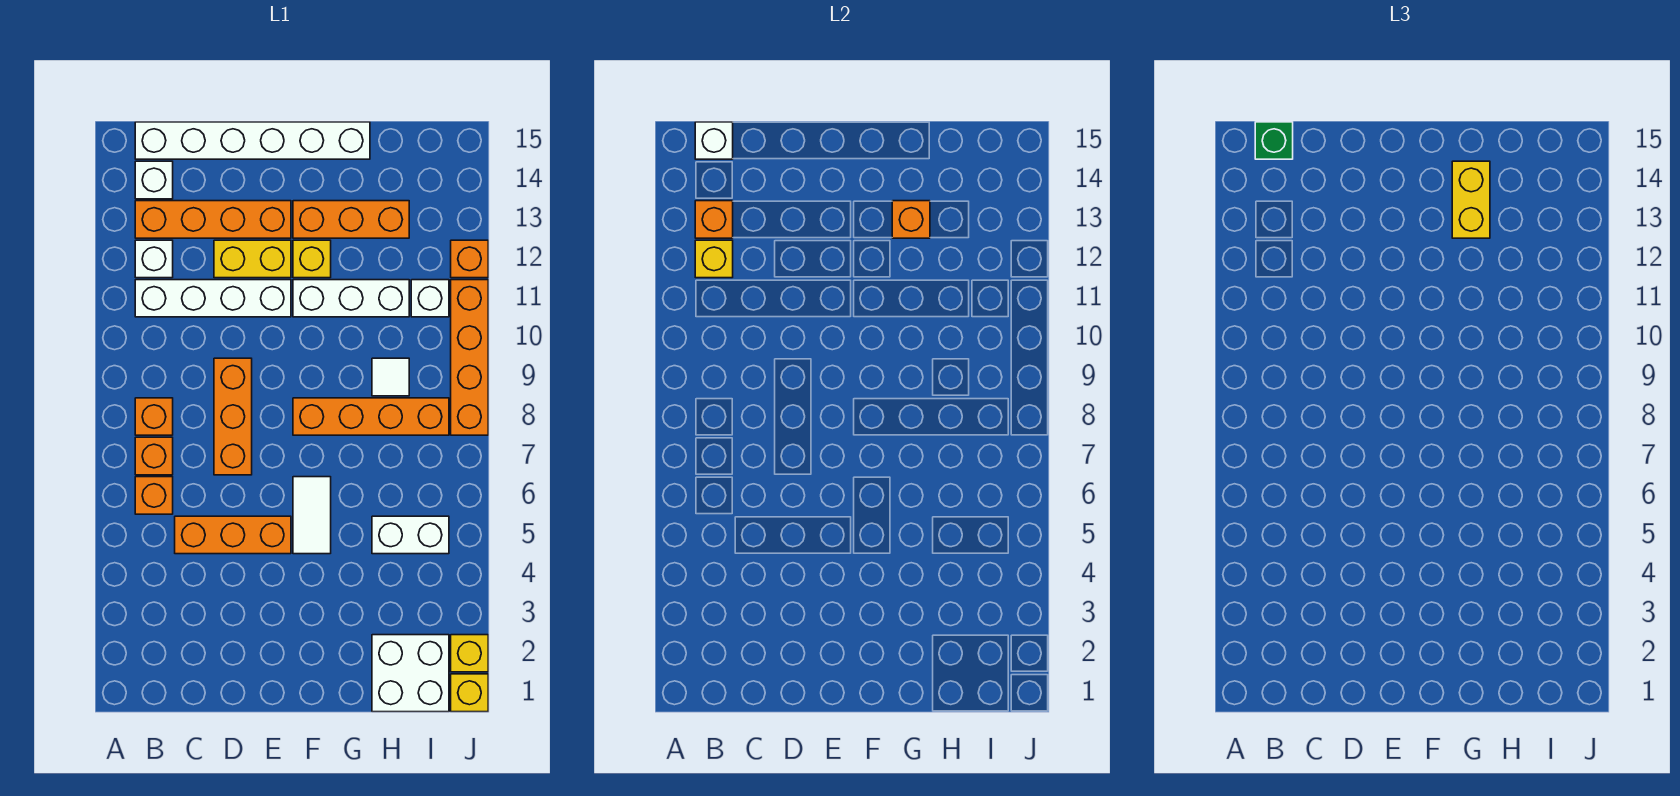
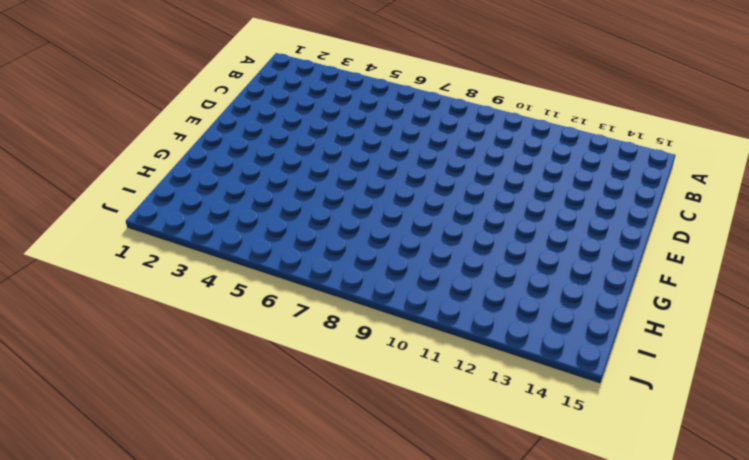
none -> orange 1x1 brick [135,477,173,514]
none -> orange 1x1 brick [135,437,173,475]
none -> orange 1x1 brick [135,398,173,435]
none -> white 1x4 brick [135,280,291,317]

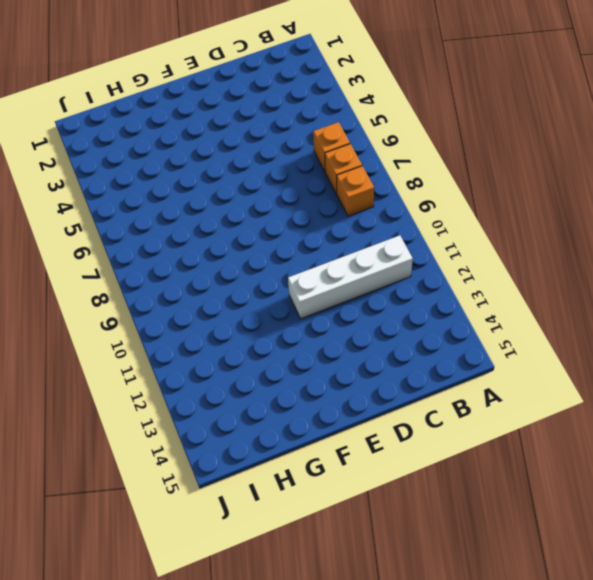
none -> white 1x1 brick [135,240,173,278]
none -> orange 1x4 brick [135,201,291,238]
none -> white 1x1 brick [135,161,173,199]
none -> white 1x6 brick [135,122,370,159]

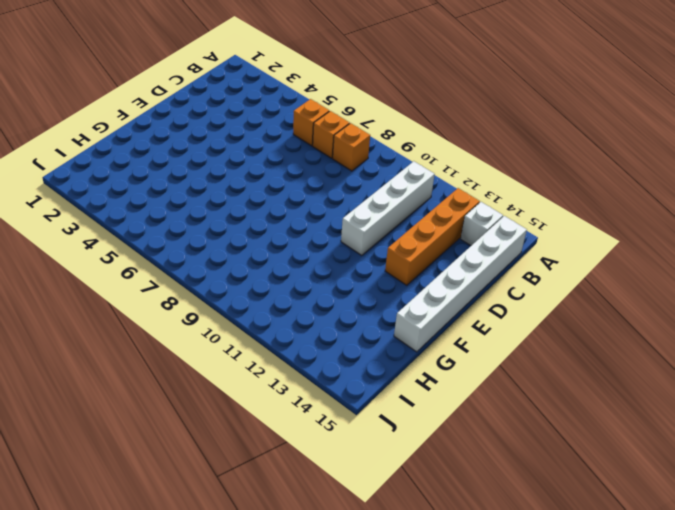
none -> white 1x1 brick [135,240,173,278]
none -> orange 1x3 brick [175,516,291,554]
none -> orange 1x3 brick [214,358,252,475]
none -> yellow 1x2 brick [214,240,291,278]

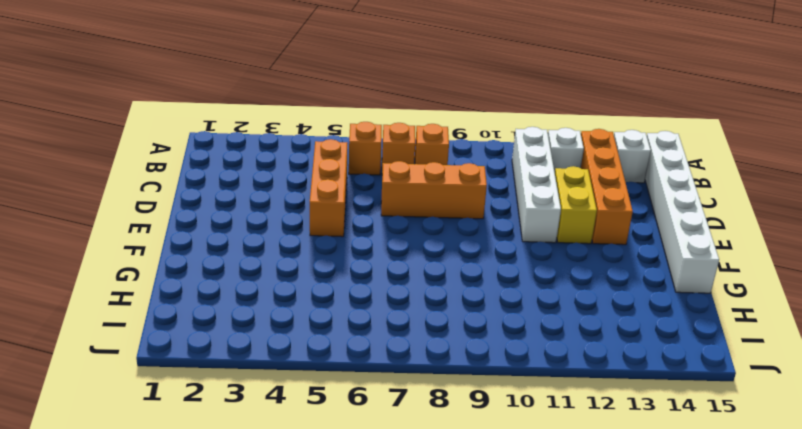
none -> white 1x2 tile [293,477,331,554]
none -> orange 1x4 brick [293,398,449,435]
none -> white 1x3 brick [293,280,409,317]
none -> yellow 1x1 brick [293,240,331,278]

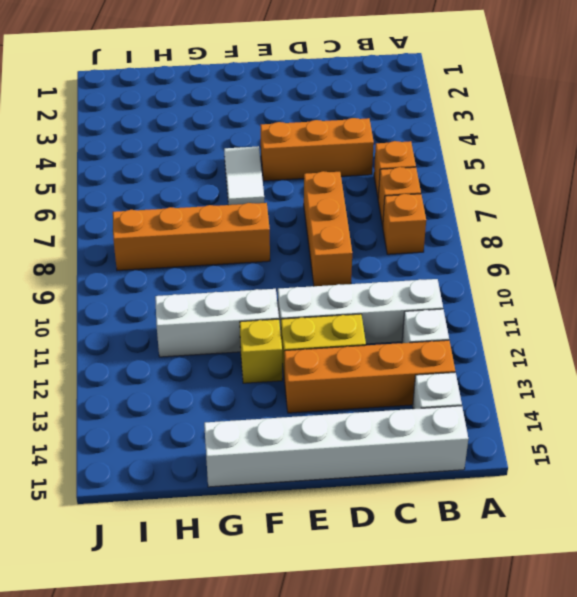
none -> orange 1x3 brick [293,201,409,238]
none -> white 2x2 brick [372,635,449,712]
none -> white 1x2 brick [372,516,449,554]
none -> white 1x1 tile [372,358,409,396]

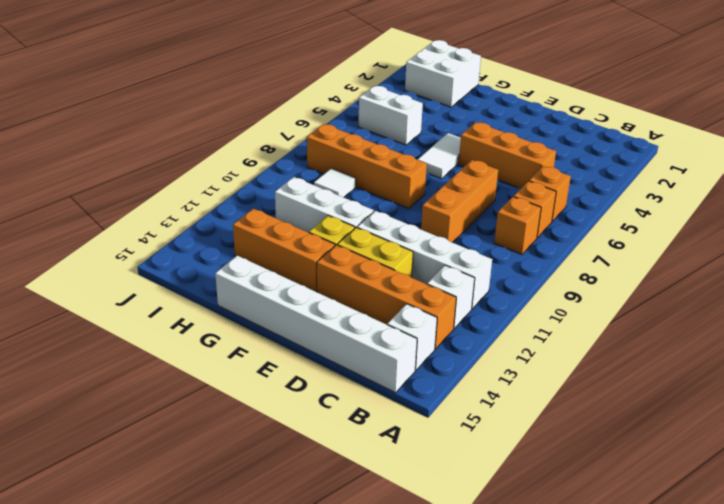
none -> white 1x1 brick [411,280,449,317]
none -> yellow 1x1 brick [451,674,488,712]
none -> yellow 1x1 brick [451,635,488,672]
none -> orange 1x4 brick [451,280,488,435]

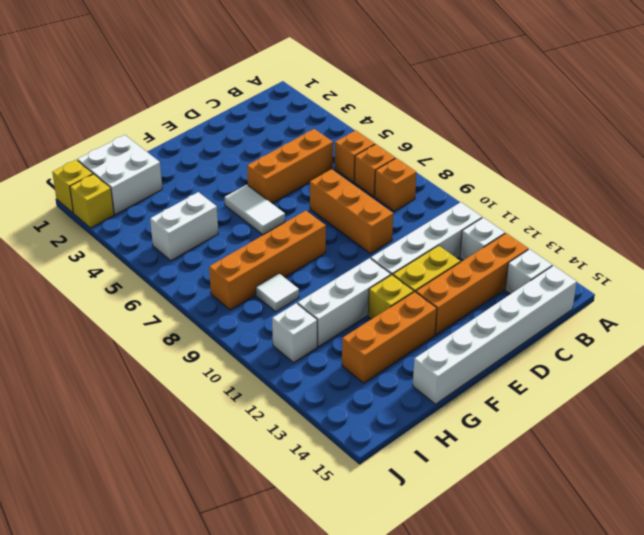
none -> orange 1x4 brick [451,280,488,435]
none -> orange 1x1 brick [451,240,488,278]
none -> yellow 1x1 brick [695,240,733,278]
none -> orange 1x1 brick [695,201,733,238]

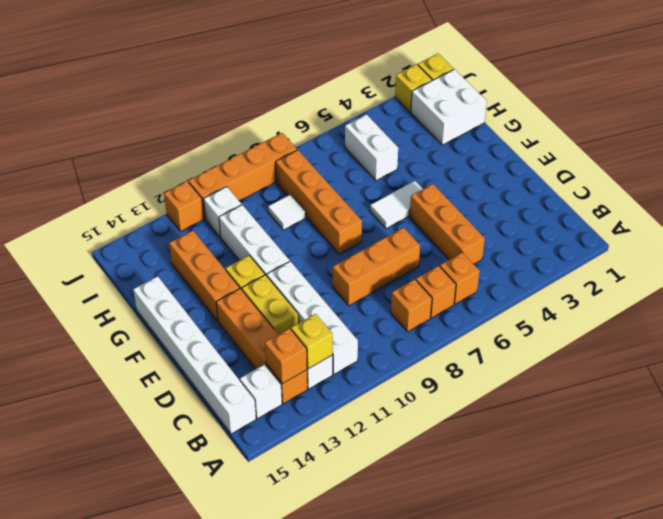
none -> white 1x1 brick [695,122,733,159]
none -> orange 1x1 brick [892,201,930,238]
none -> green 1x1 brick [1255,122,1293,159]
none -> yellow 1x2 brick [1452,161,1490,238]

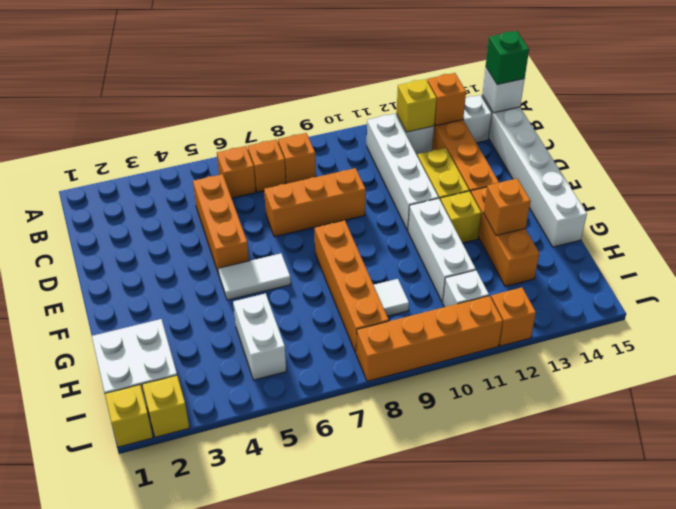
none -> yellow 1x2 brick [1452,161,1490,238]

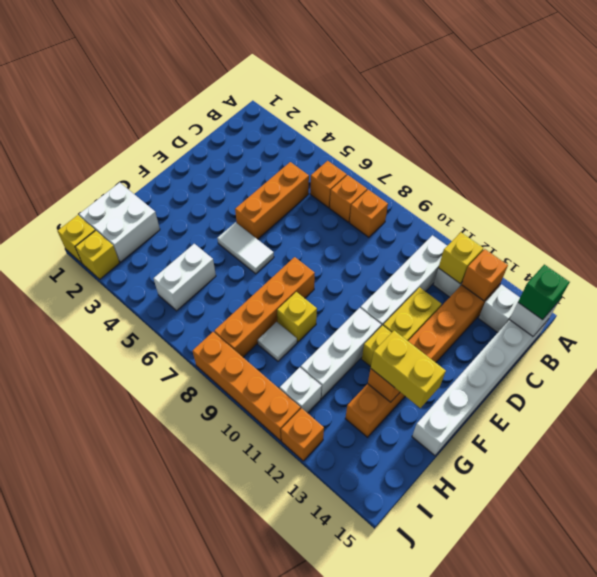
yellow 1x1 brick [277,292,317,342] -> none
none -> orange 1x3 brick [214,358,252,475]

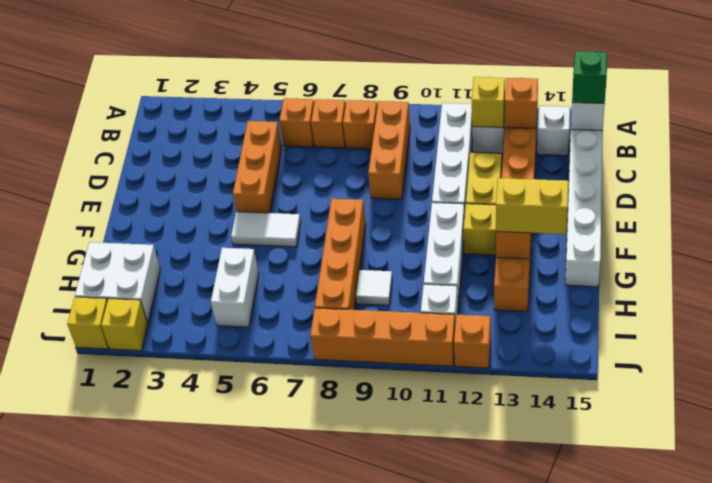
orange 1x3 brick [368,101,410,199] -> orange 1x3 brick turned to [214,358,252,475]

